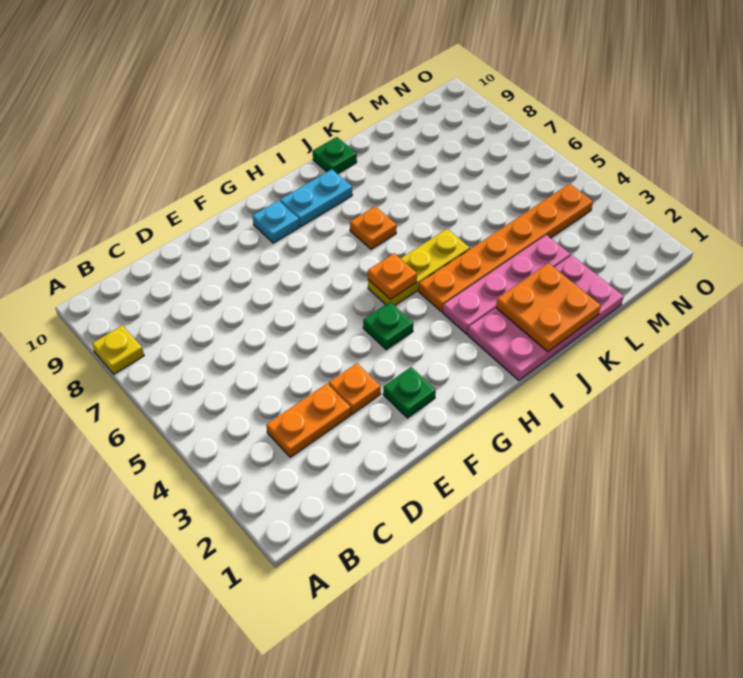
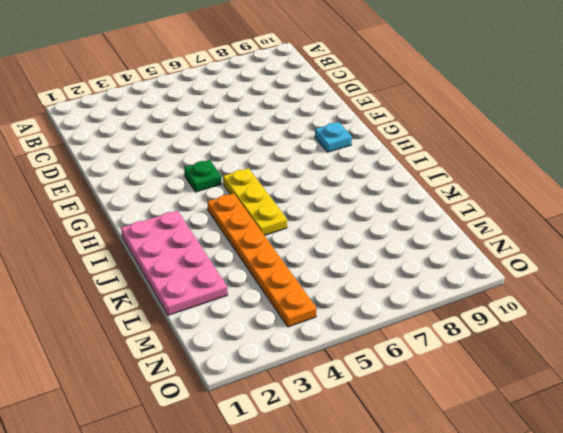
none -> yellow 1x1 plate [92,325,144,374]
none -> orange 1x2 plate [266,384,351,457]
none -> orange 1x1 plate [329,363,381,414]

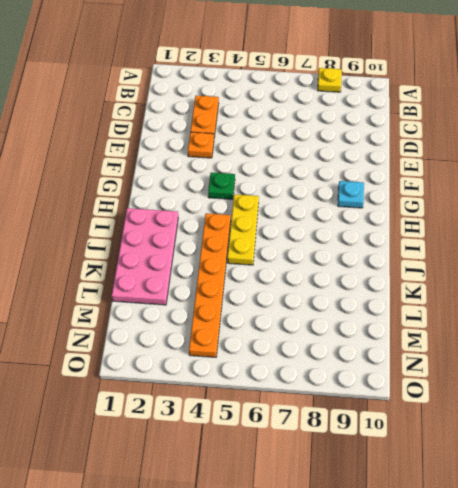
none -> green 1x1 plate [383,367,436,418]
none -> cyan 1x2 plate [280,169,352,226]
none -> pink 1x4 plate [443,235,570,334]

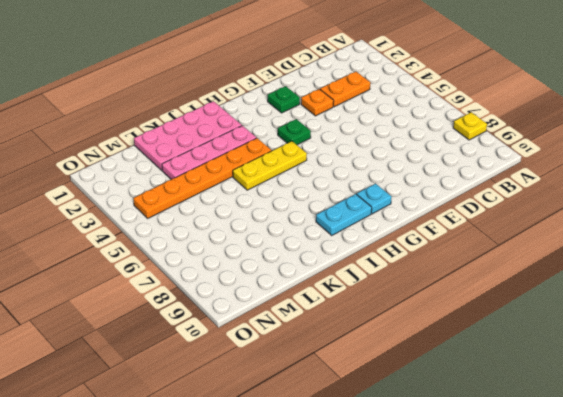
none -> orange 1x1 plate [350,207,397,249]
none -> green 1x1 plate [313,137,357,174]
none -> orange 1x1 plate [368,253,417,300]

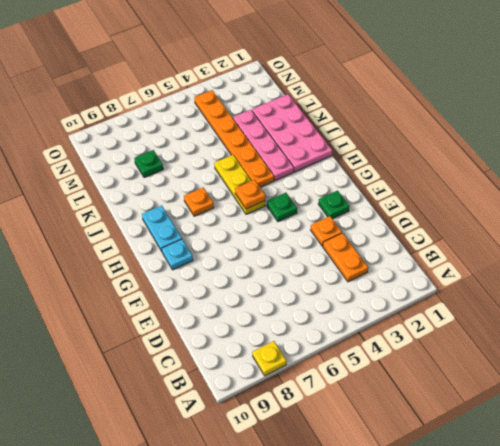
green 1x1 plate [134,150,163,178] -> green 1x1 plate moved to [313,137,357,174]
none -> orange 2x2 plate [496,263,601,352]

